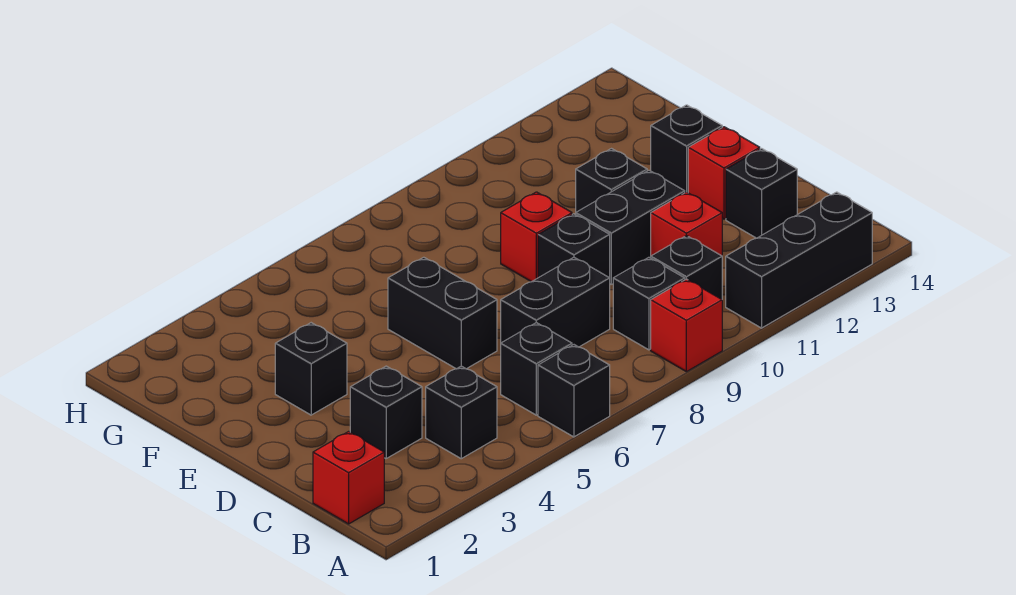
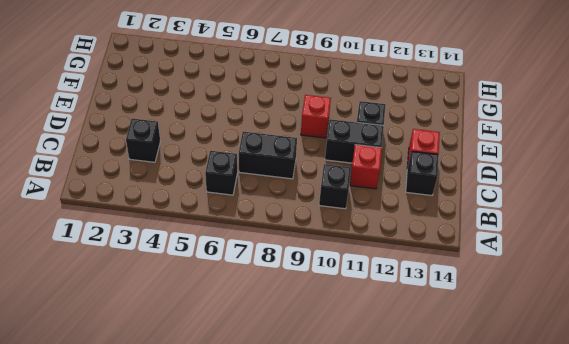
none -> black 1x1 brick [538,345,610,437]
none -> red 1x1 brick [651,279,722,372]
none -> black 1x3 brick [726,192,872,328]

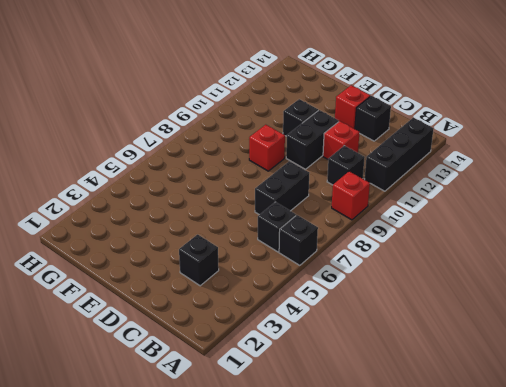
none -> red 1x1 brick [313,431,384,524]
none -> black 1x1 brick [426,366,497,459]
none -> black 1x1 brick [613,257,685,350]

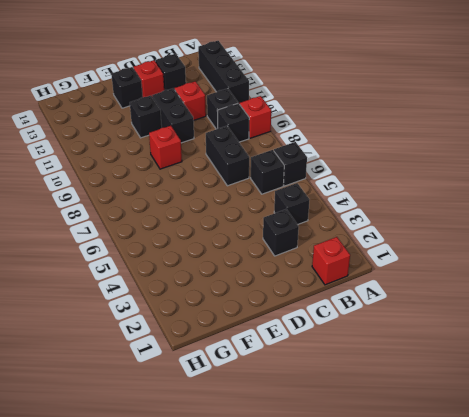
none -> black 1x2 brick [388,257,497,369]
none -> black 1x1 brick [538,214,610,278]
none -> black 1x1 brick [275,323,347,415]

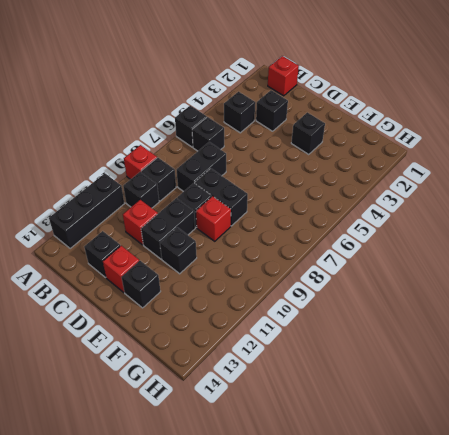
black 1x2 brick [195,169,248,226] -> black 1x2 brick moved to [388,257,497,369]

